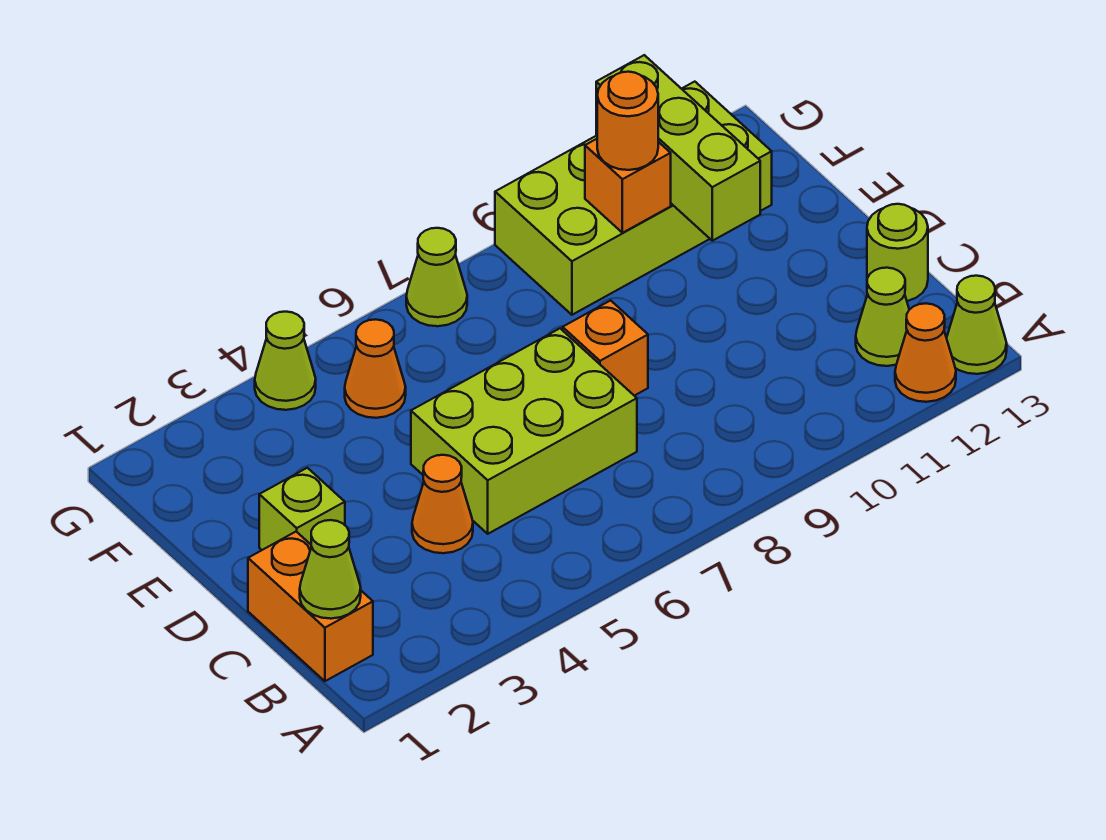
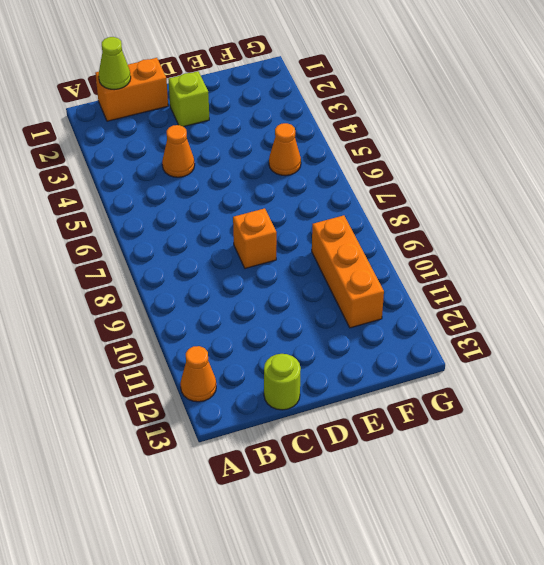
orange 1x3 brick [312,215,384,328] -> lime 2x4 brick [495,82,772,315]
none -> lime 1x1 cone [947,276,1007,374]
none -> lime 1x1 cone [856,268,909,366]
none -> lime 2x3 brick [411,329,637,534]

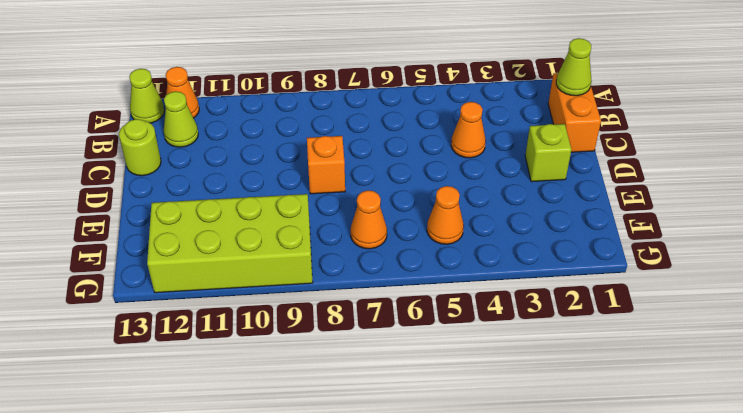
orange 1x1 cone [350,190,387,249] -> none
none -> lime 2x3 brick [411,329,637,534]
none -> lime 1x1 cone [255,312,316,410]
none -> lime 1x1 cone [406,228,467,326]

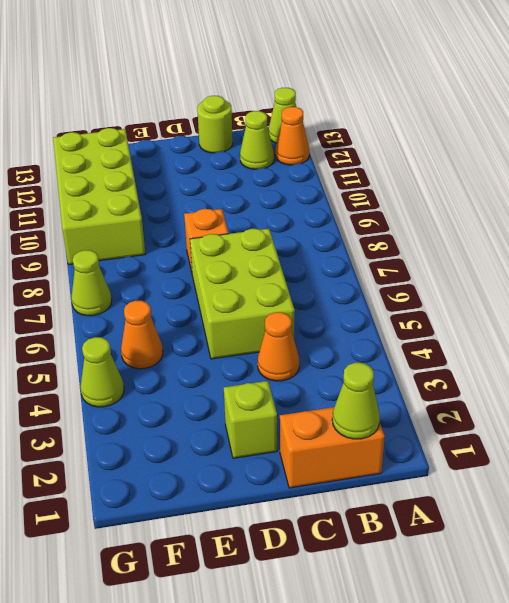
none -> lime 1x3 brick [596,55,760,241]
none -> orange 1x1 brick [585,139,671,233]
none -> orange 1x1 round brick [597,72,658,170]

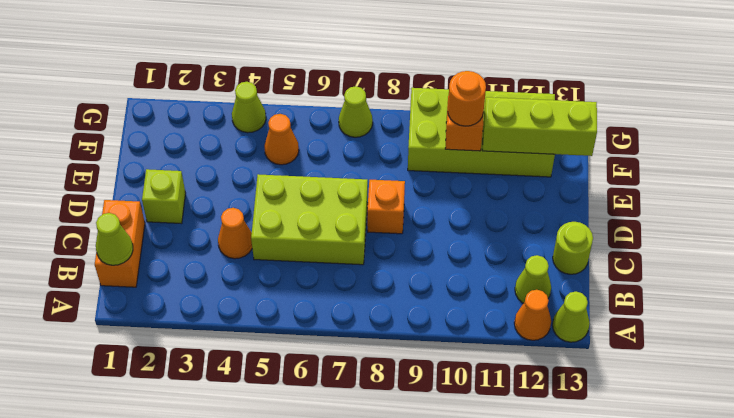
lime 1x3 brick [483,97,597,156] -> lime 1x3 brick turned to [596,55,760,241]

